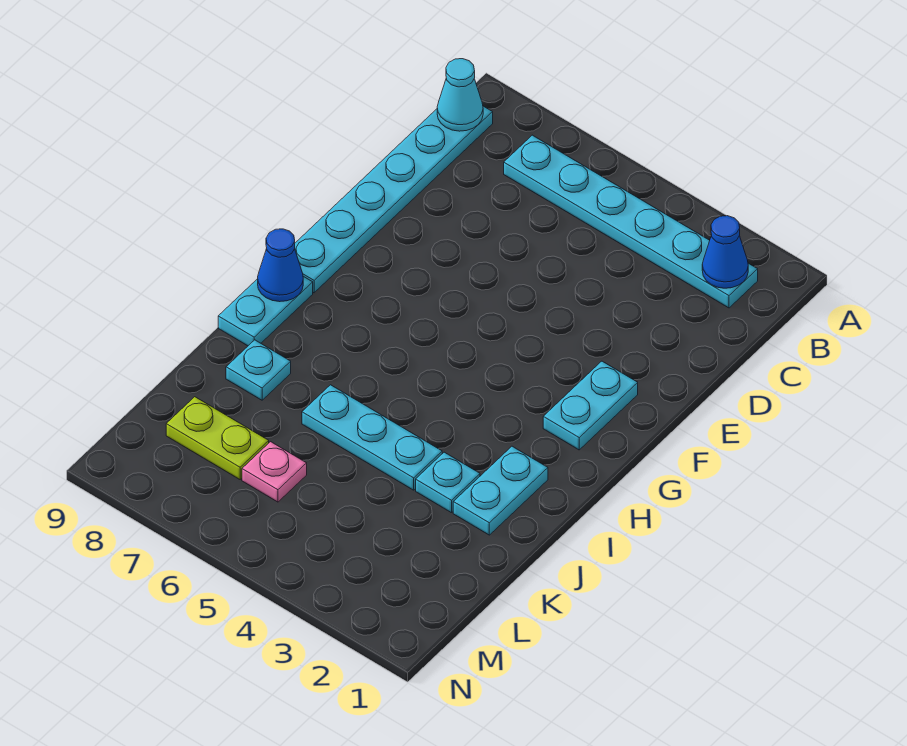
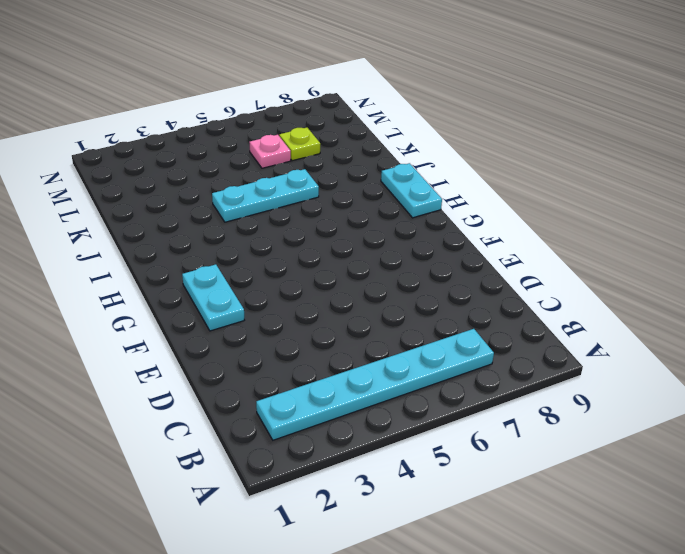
lime 1x1 plate [279,127,320,161] -> lime 1x2 plate [166,397,269,479]
none -> cyan 1x6 plate [295,106,493,293]
none -> cyan 1x2 plate [453,446,548,535]
none -> cyan 1x1 plate [416,452,480,513]

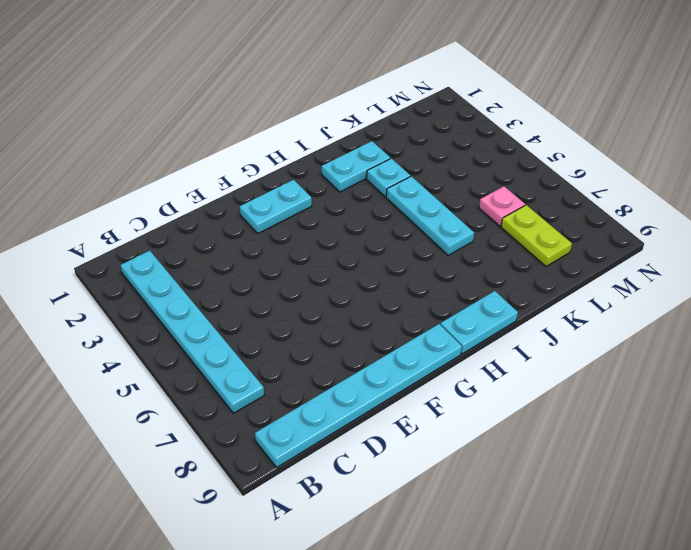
none -> cyan 1x1 plate [226,340,291,400]
none -> blue 1x1 cone [702,216,748,288]
none -> cyan 1x1 cone [437,59,483,131]

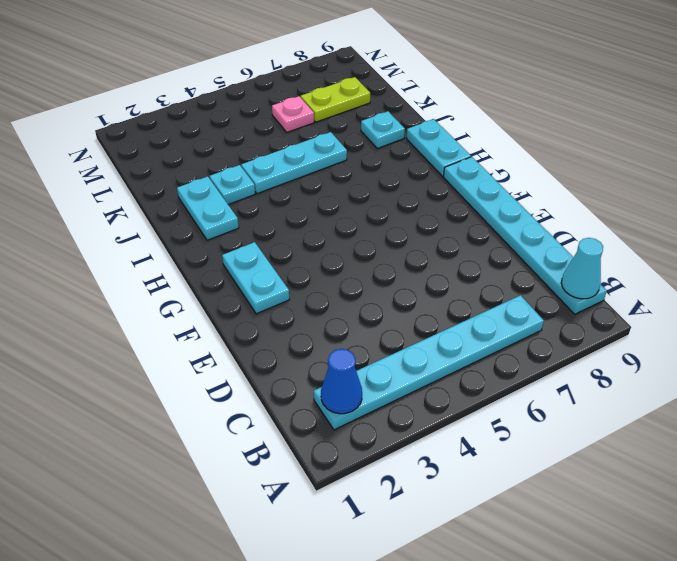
none -> blue 1x1 cone [258,229,303,302]

